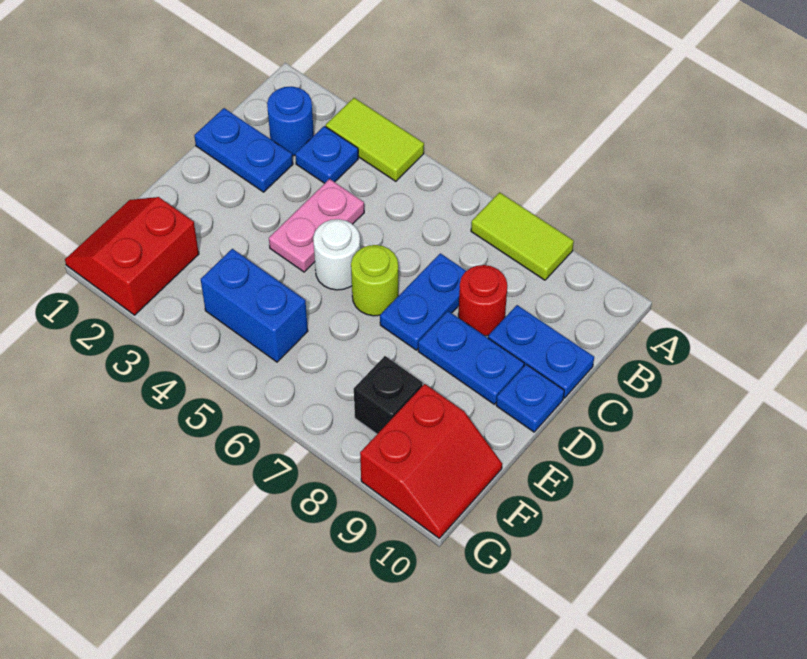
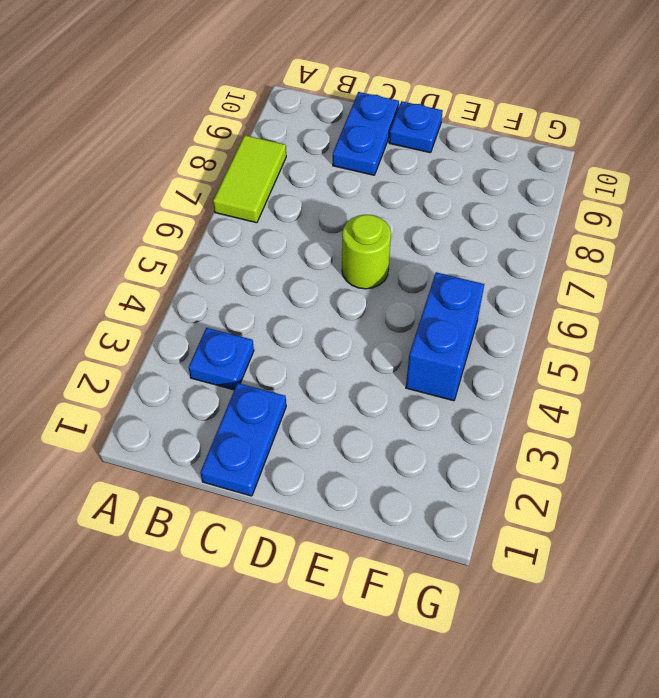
none -> lime 1x2 tile [326,98,424,181]
none -> blue 1x1 round brick [267,86,314,156]
none -> pink 1x2 plate [269,179,364,272]

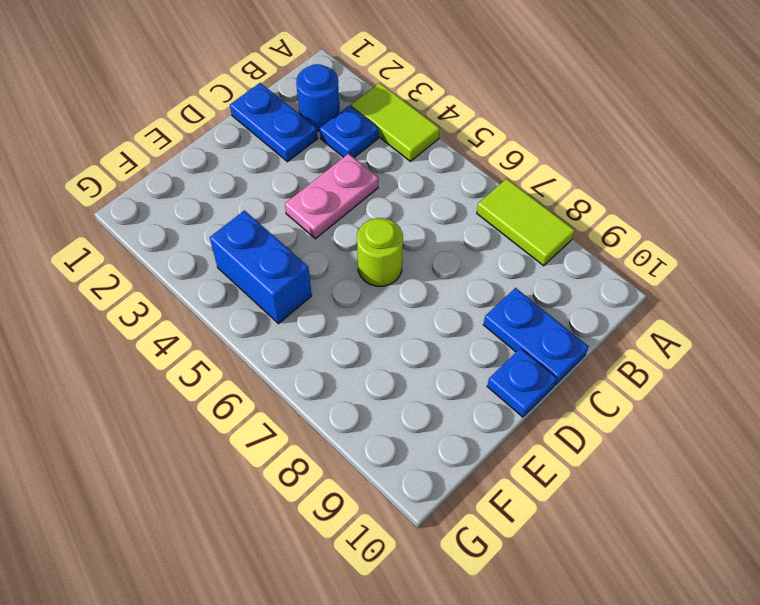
none -> blue 1x2 plate [380,253,466,350]
none -> red 1x1 round brick [458,265,507,336]
none -> white 1x1 round brick [313,219,360,290]

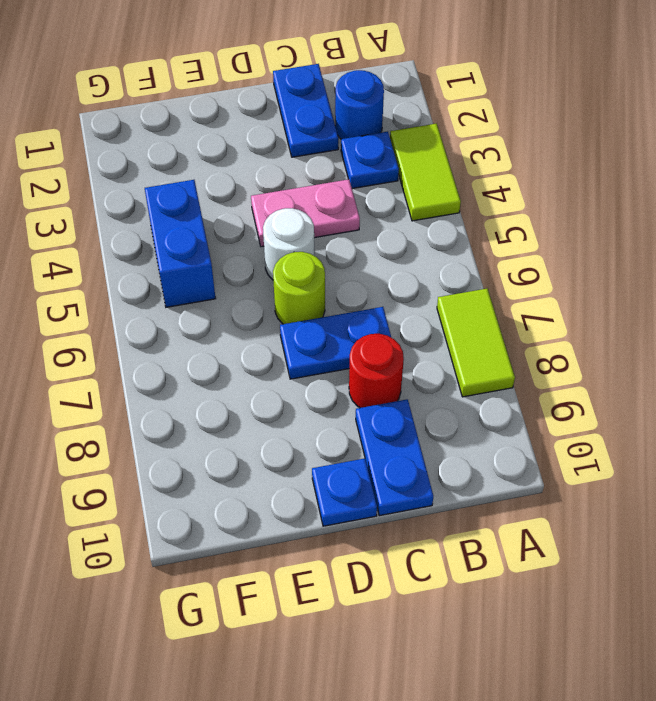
none -> blue 1x2 plate [418,311,524,404]
none -> red 2x2 slope [65,197,199,315]
none -> black 1x1 brick [354,356,423,434]

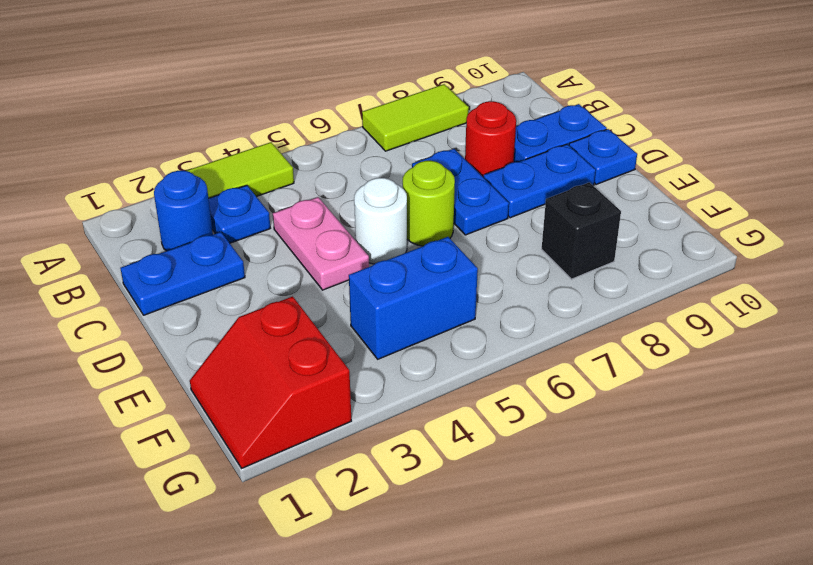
none -> red 2x2 slope [360,384,502,538]

